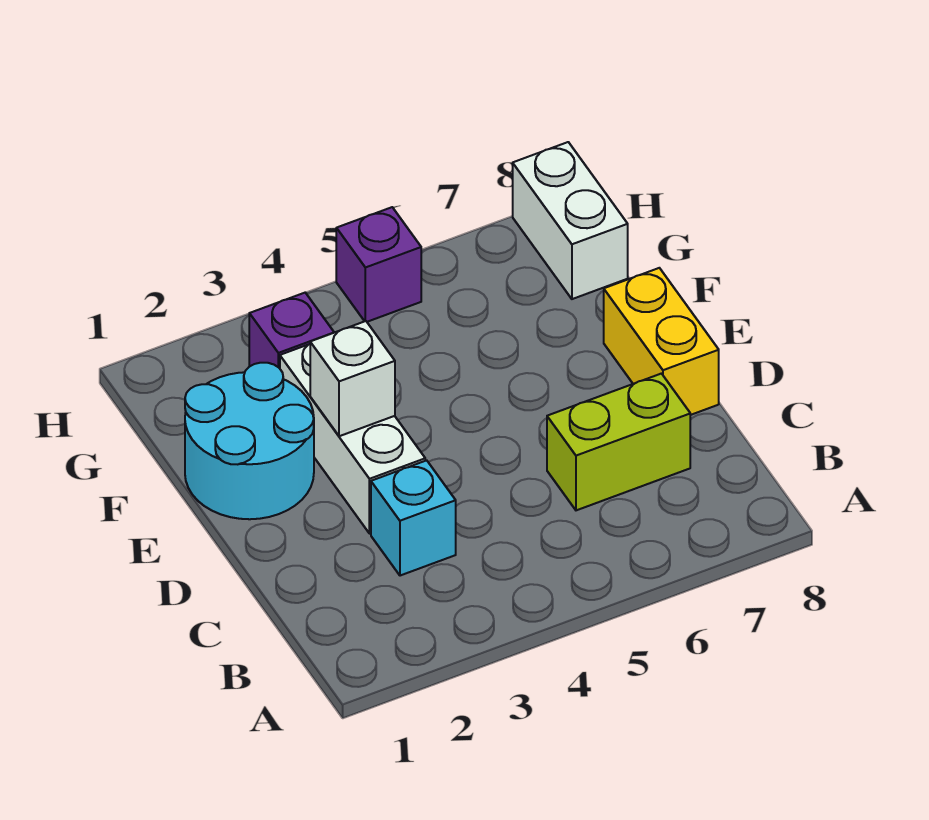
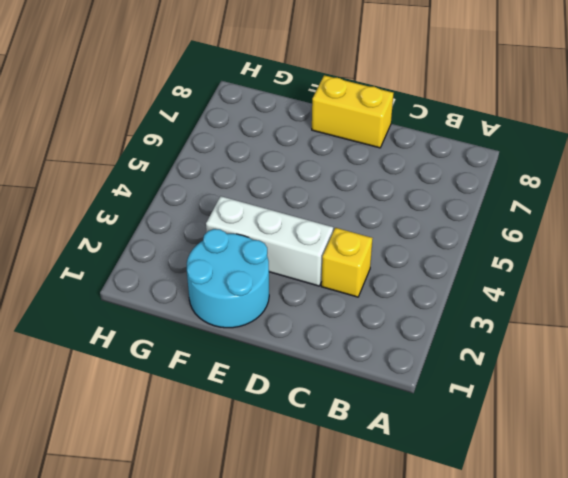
yellow 1x1 brick [321,228,373,297] -> cyan 1x1 brick [371,460,456,576]
none -> lime 1x2 brick [547,374,690,510]
none -> purple 1x1 brick [249,293,334,368]

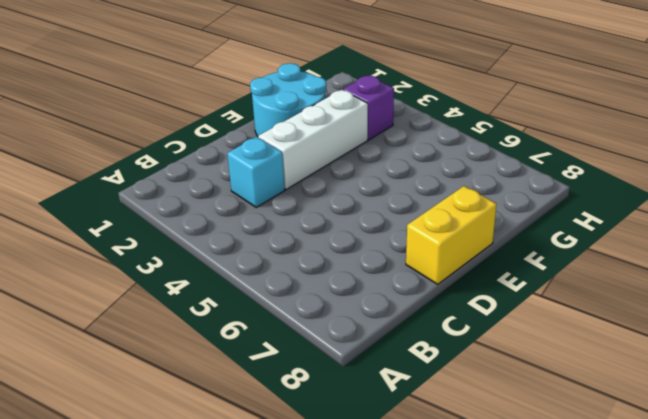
none -> lime 1x2 brick [547,374,690,510]
none -> white 1x2 brick [513,142,628,299]

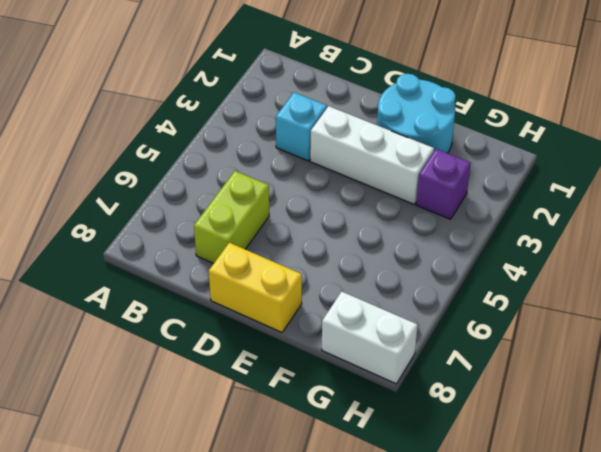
none -> purple 1x1 brick [336,207,421,322]
none -> white 1x1 brick [310,321,395,436]

